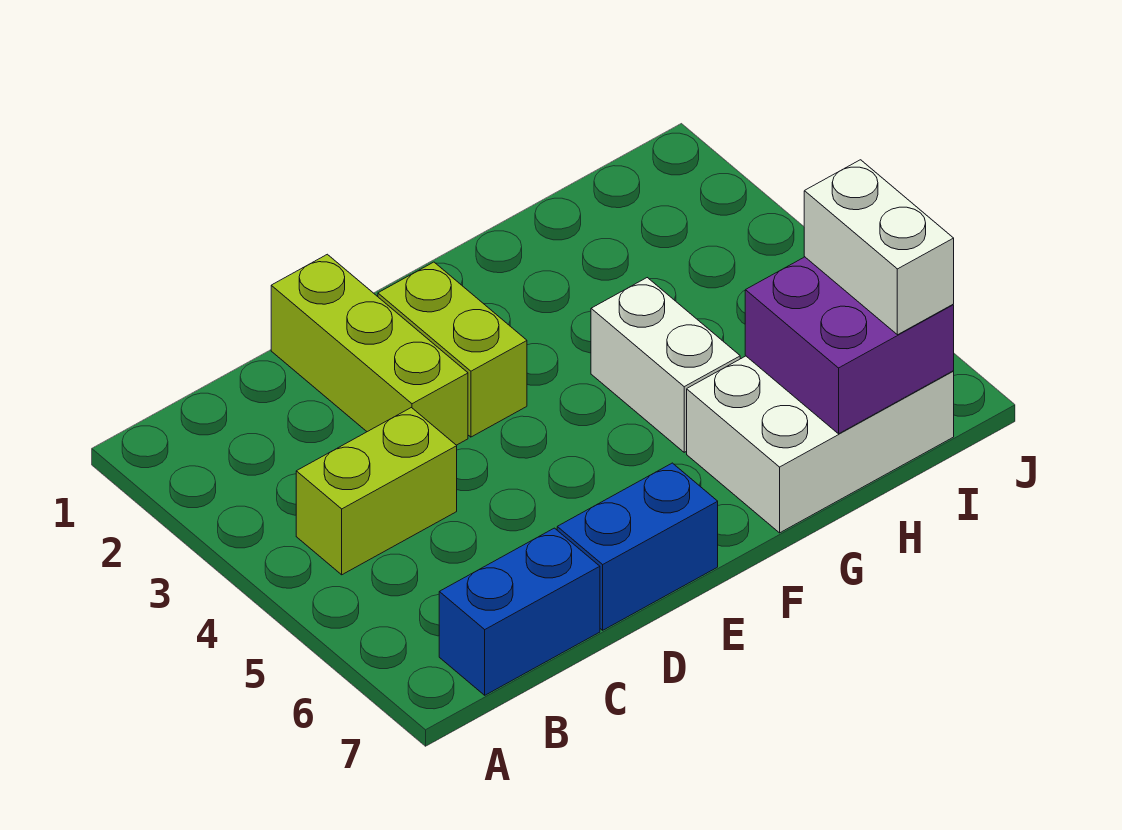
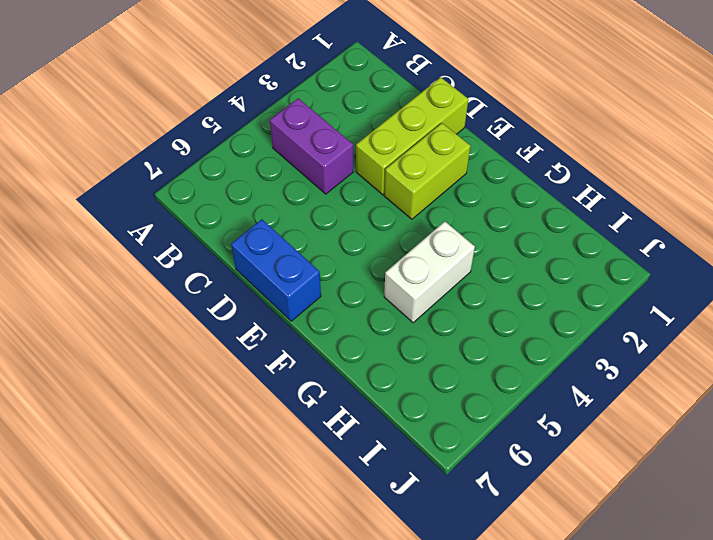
purple 1x2 brick [270,98,353,194] -> lime 1x2 brick [296,408,457,575]
none -> blue 1x2 brick [439,528,600,695]
none -> white 2x3 brick [687,356,954,533]

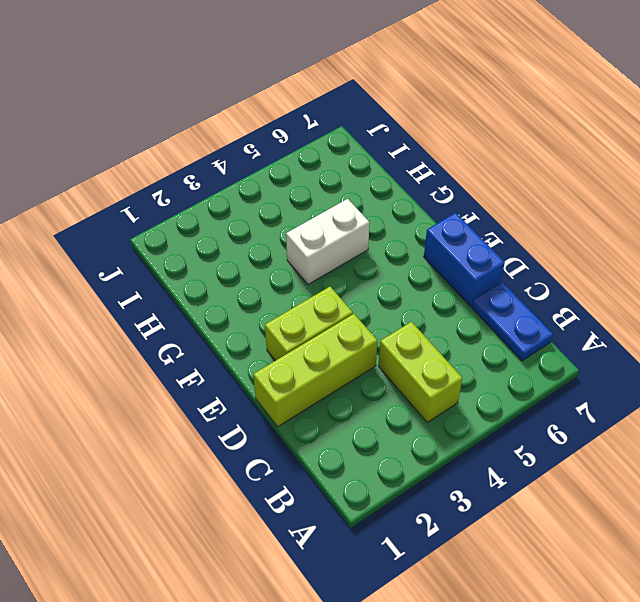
blue 1x2 plate [472,282,553,361] -> blue 1x2 brick [439,528,600,695]
none -> white 2x3 brick [687,356,954,533]
none -> purple 2x2 brick [745,257,954,434]

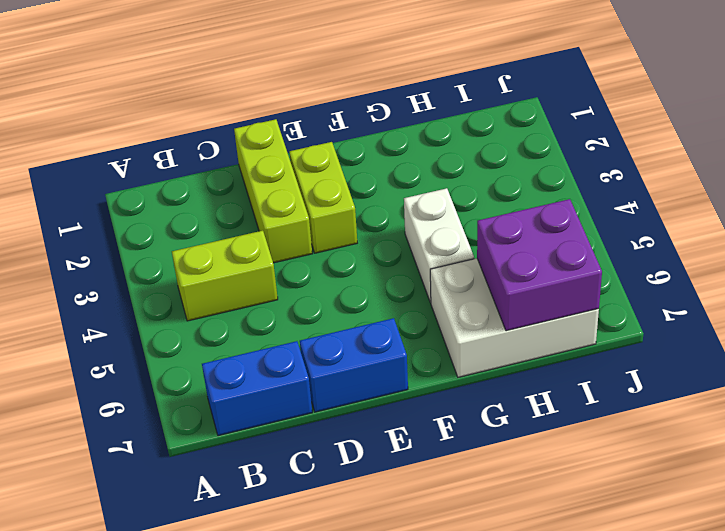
none -> white 1x2 brick [804,160,954,335]

